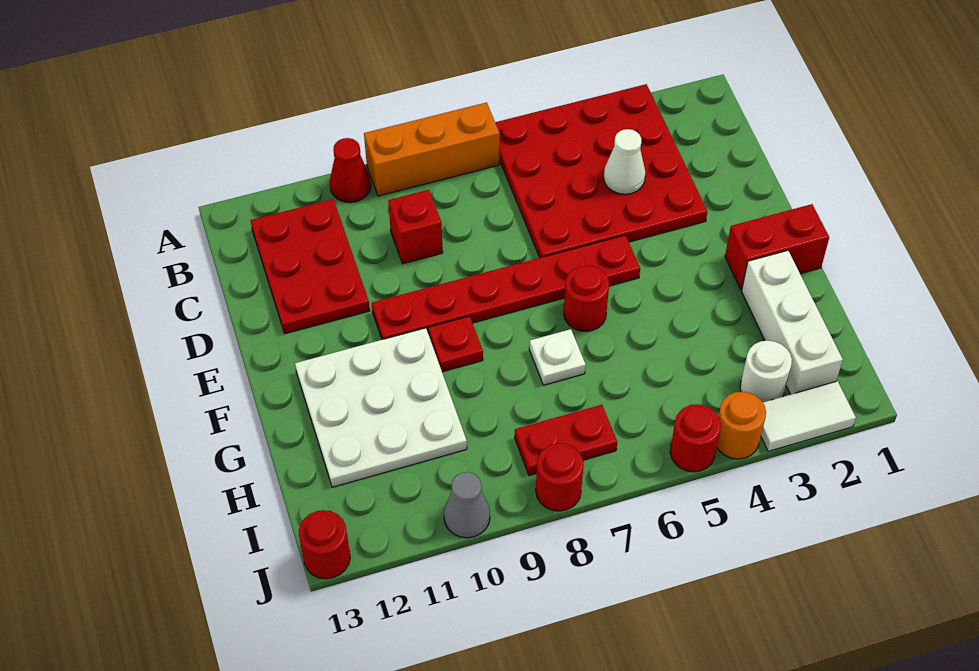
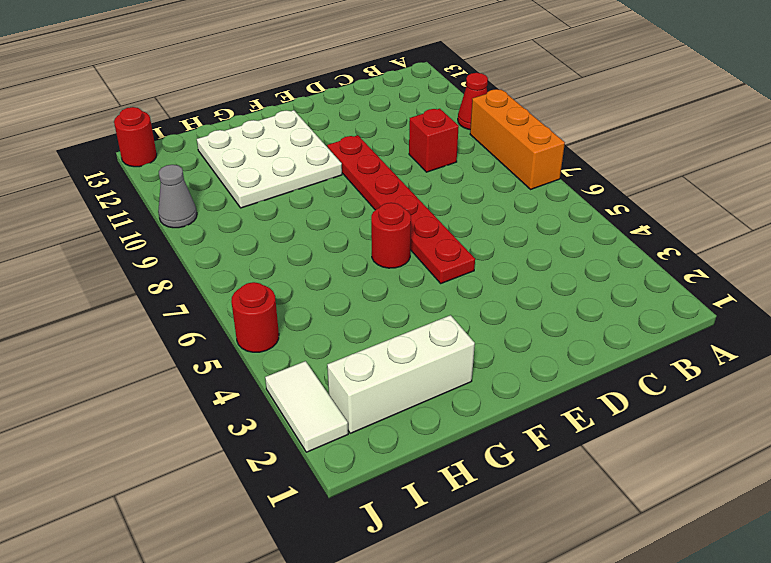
none -> red 4x4 plate [495,84,707,258]
none -> red 2x3 plate [250,199,370,334]
none -> red 1x2 brick [725,204,829,290]

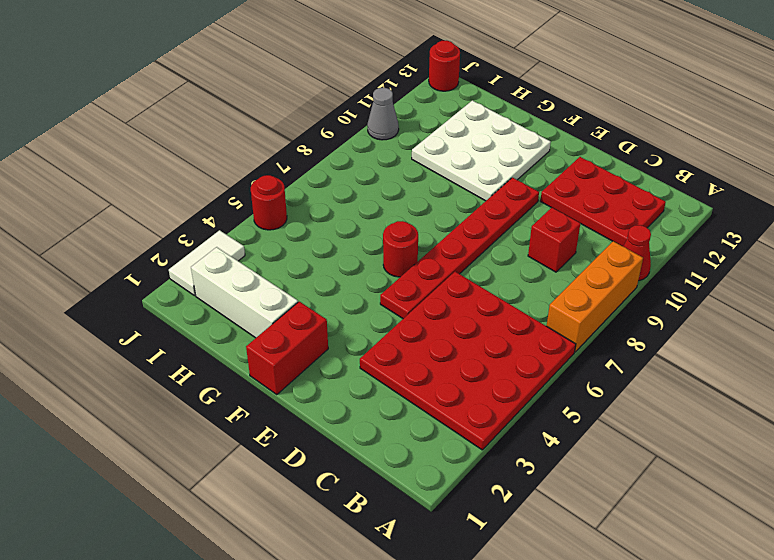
none -> red 1x1 plate [428,316,483,372]
none -> white 1x1 plate [529,329,586,385]
none -> white 1x1 round brick [740,340,792,402]

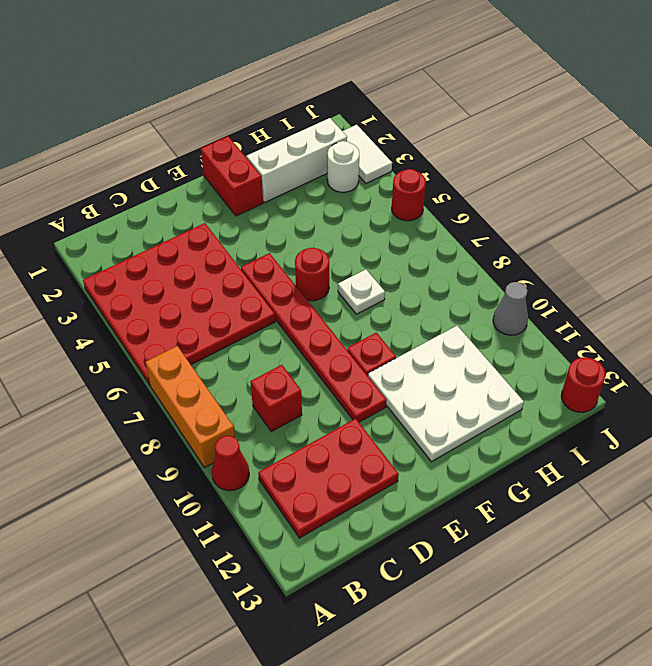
none -> red 1x2 plate [515,405,617,476]
none -> orange 1x1 round brick [717,392,766,459]
none -> red 1x1 round brick [536,443,584,511]

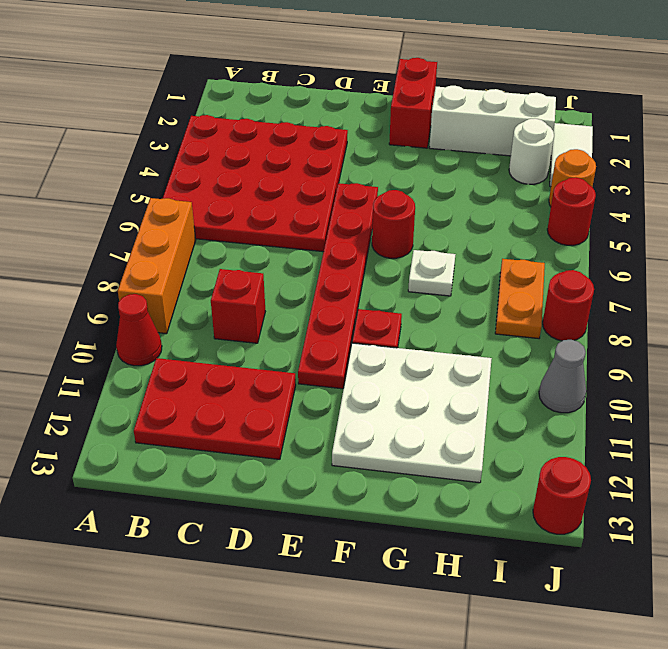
orange 1x2 plate [495,259,545,339] -> red 1x2 plate [515,405,617,476]
none -> white 1x1 cone [604,129,646,194]

